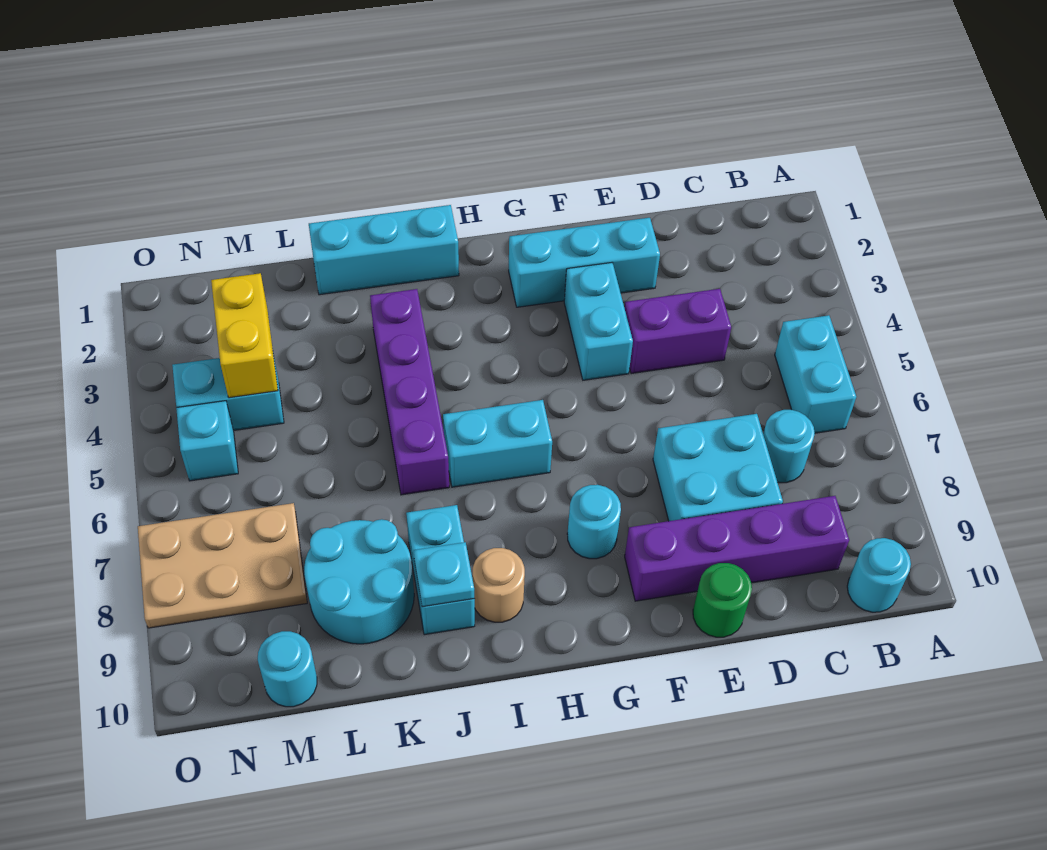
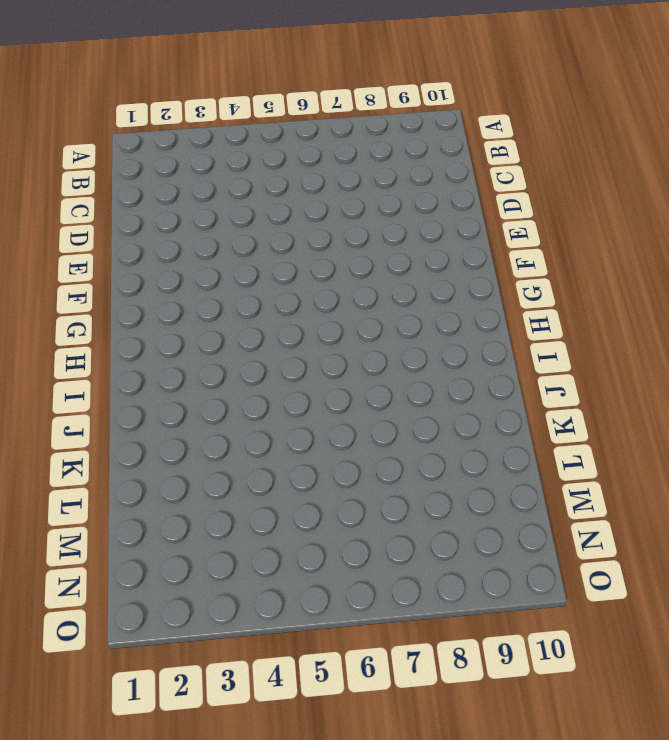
none -> cyan 1x2 brick [775,315,856,433]
none -> cyan 1x1 round brick [847,538,911,612]
none -> cyan 1x1 round brick [763,410,815,483]

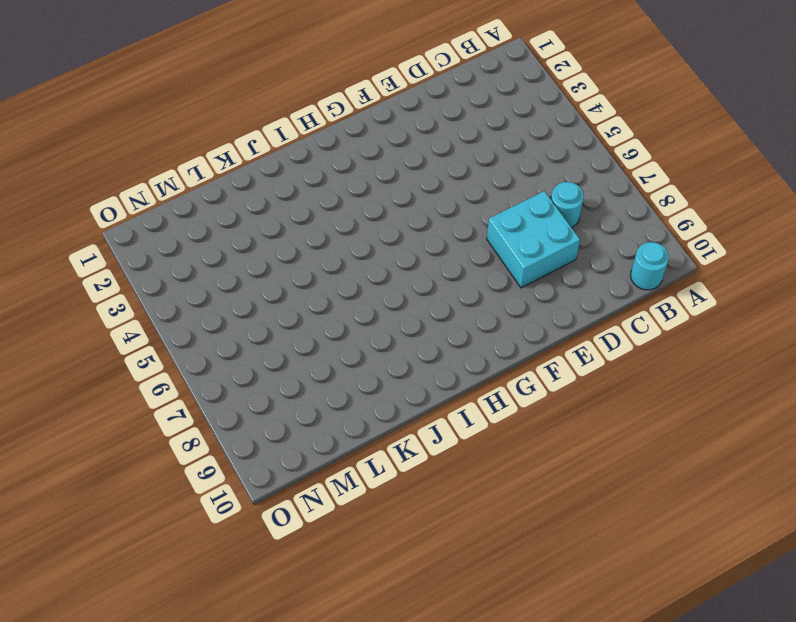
none -> cyan 1x2 brick [775,315,856,433]
none -> purple 1x4 brick [625,496,849,601]
none -> purple 1x2 brick [625,289,731,374]

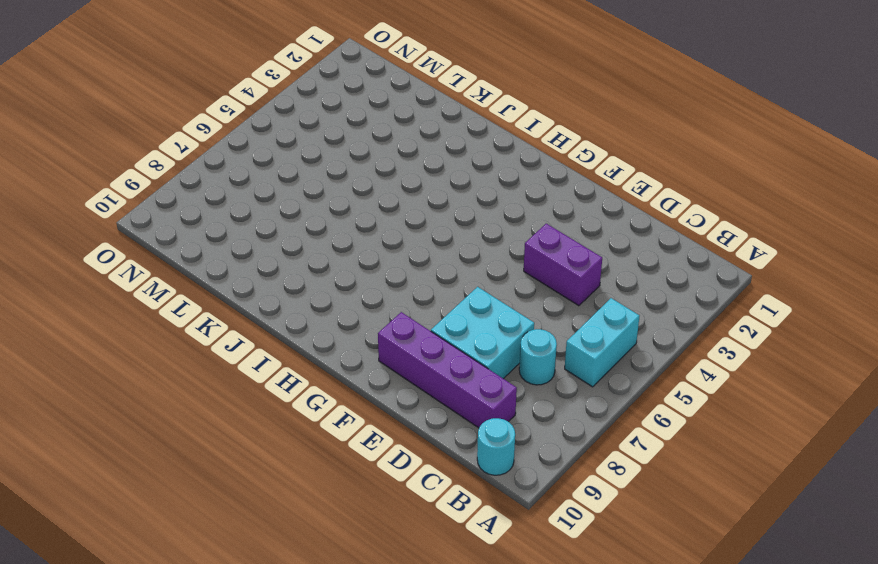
none -> cyan 1x3 brick [509,218,660,307]
none -> green 1x1 round brick [693,563,752,637]
none -> cyan 1x2 brick [564,263,633,380]

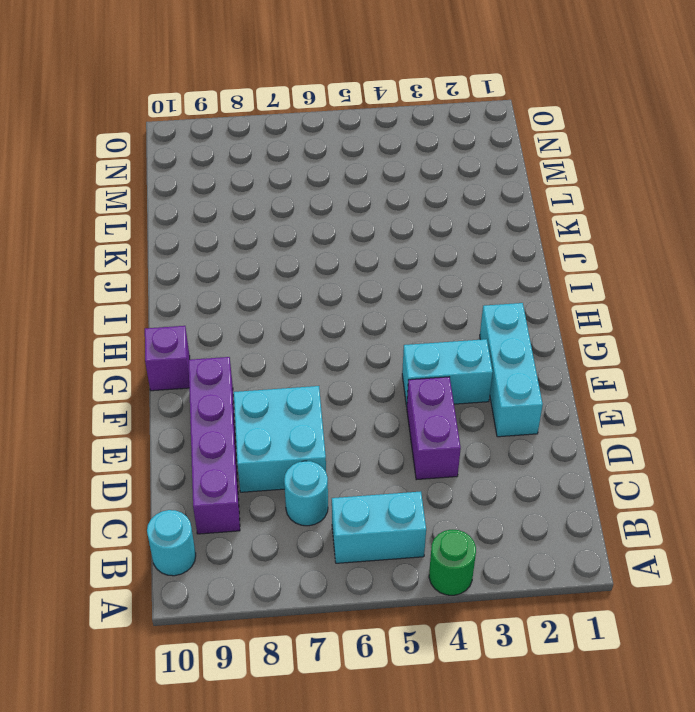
green 1x1 round brick [429,530,476,595] -> green 1x1 round brick moved to [693,563,752,637]
purple 1x1 brick [145,326,190,391] -> none
none -> cyan 1x1 round brick [567,485,621,559]
none -> cyan 1x2 brick [443,400,552,487]
none -> cyan 1x3 brick [309,205,459,295]

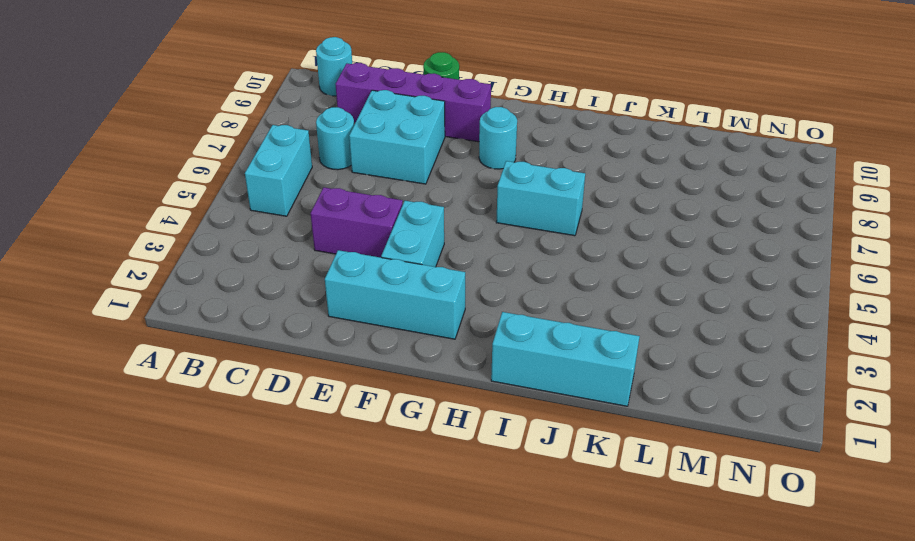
none -> tan 1x1 round brick [473,548,525,622]
none -> purple 1x4 brick [370,289,449,495]
none -> cyan 1x2 brick [406,505,475,635]

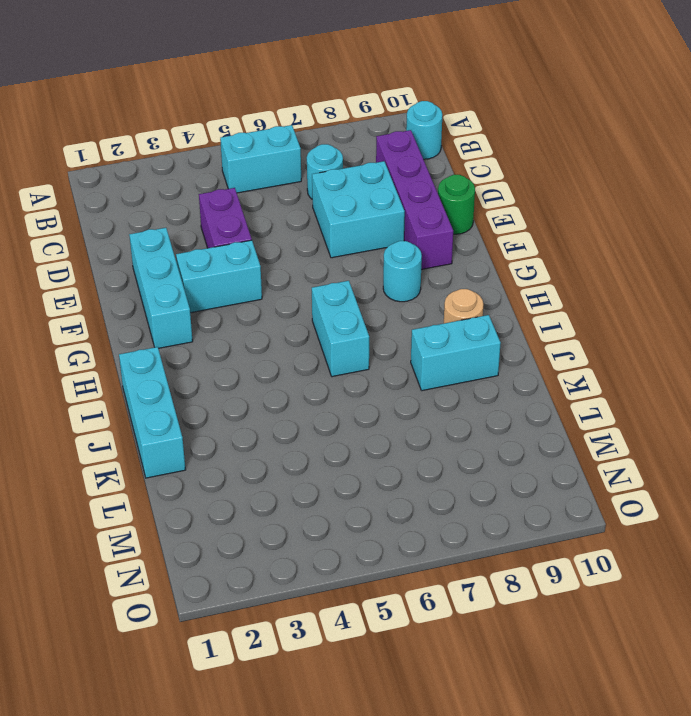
none -> purple 1x4 brick [370,289,449,495]
none -> cyan 2x2 round brick [304,519,414,644]
none -> cyan 1x2 brick [172,355,284,431]

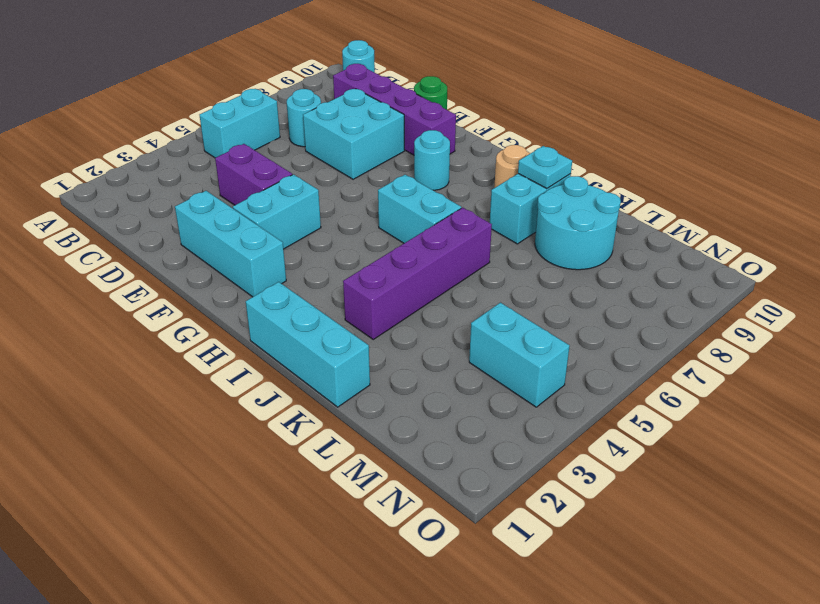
none -> tan 2x3 plate [138,503,307,628]
none -> cyan 1x1 round brick [258,631,317,707]
none -> cyan 1x1 brick [176,401,238,481]

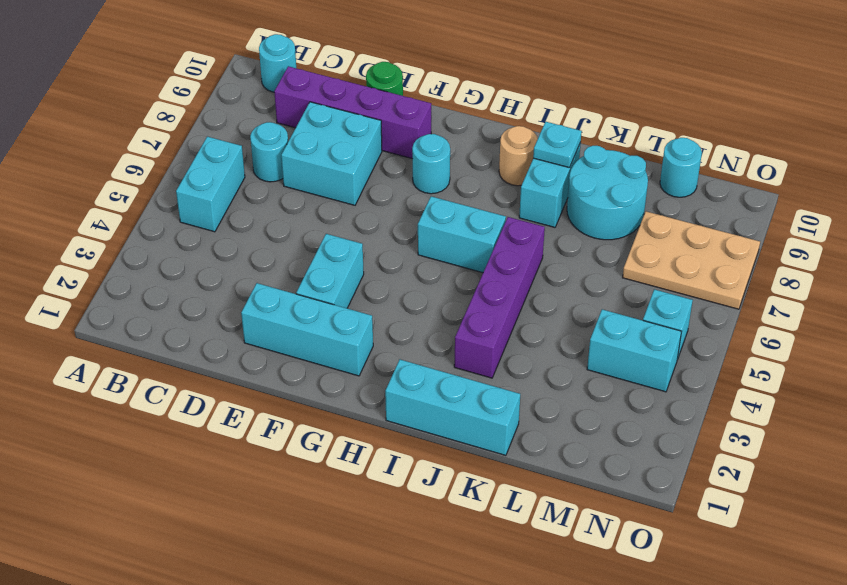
none -> purple 1x2 brick [625,289,731,374]
none -> yellow 1x2 brick [211,273,278,398]

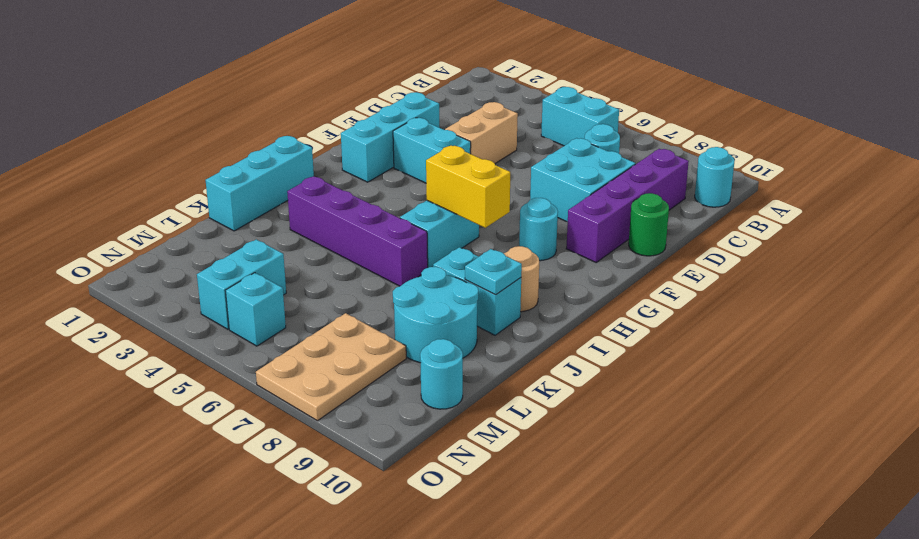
tan 1x2 brick [445,102,518,163] -> purple 1x2 brick [625,289,731,374]
yellow 1x2 brick [426,146,510,228] -> yellow 1x2 brick moved to [211,273,278,398]

